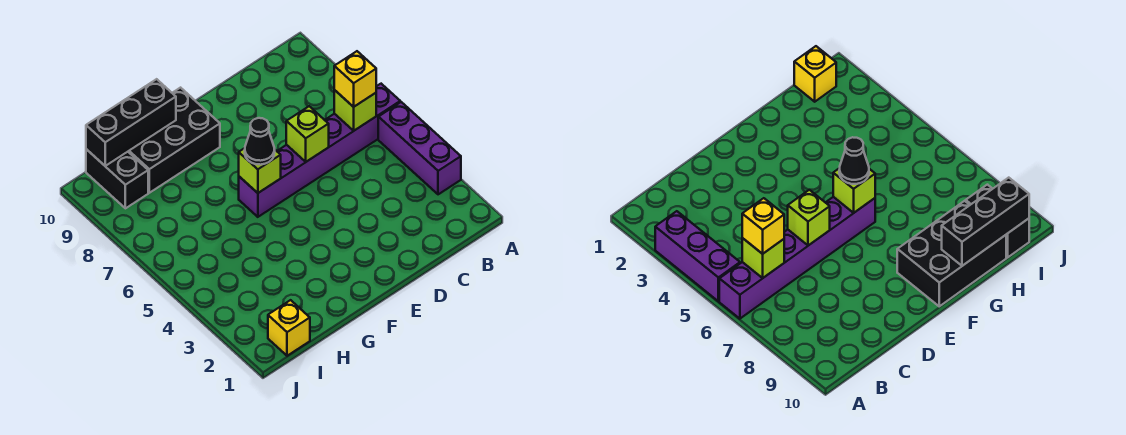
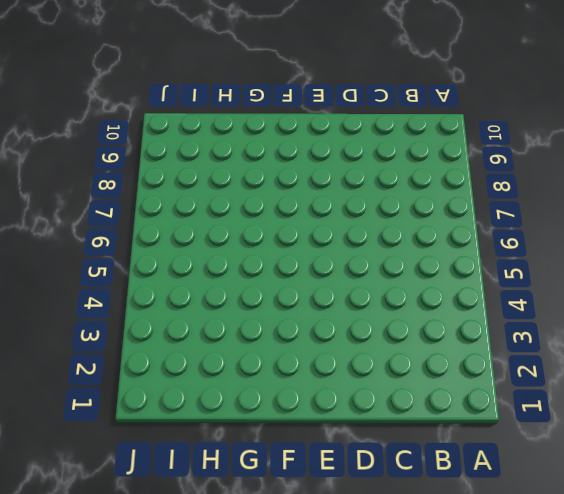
none -> purple 1x3 brick [378,102,461,194]
none -> purple 1x6 brick [239,84,400,217]

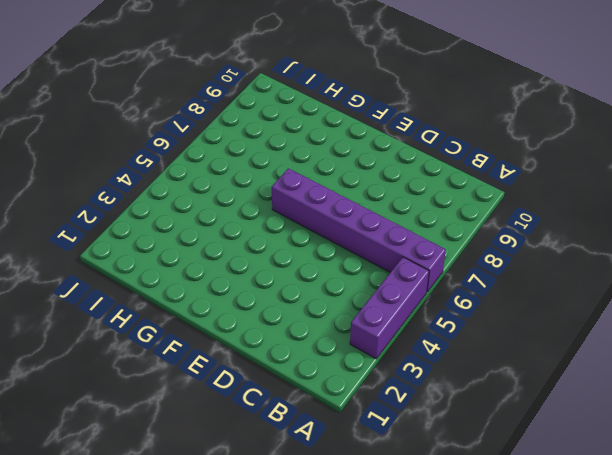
none -> black 2x3 brick [128,88,220,193]
none -> yellow 1x1 brick [268,300,310,356]

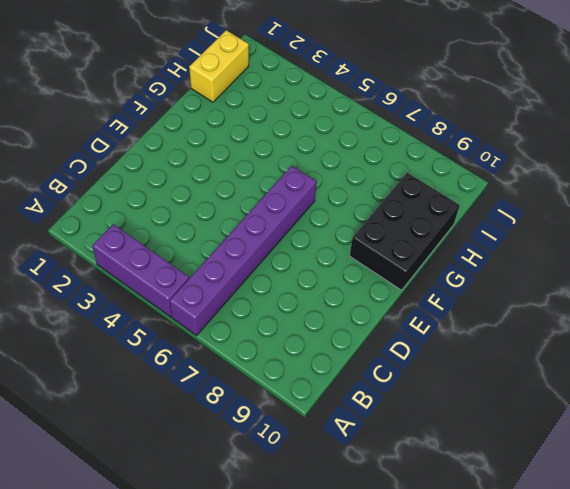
yellow 1x2 brick [189,30,249,102] -> yellow 1x1 brick [268,300,310,356]
none -> black 1x2 brick [86,149,148,208]
none -> lime 1x1 brick [334,90,376,131]

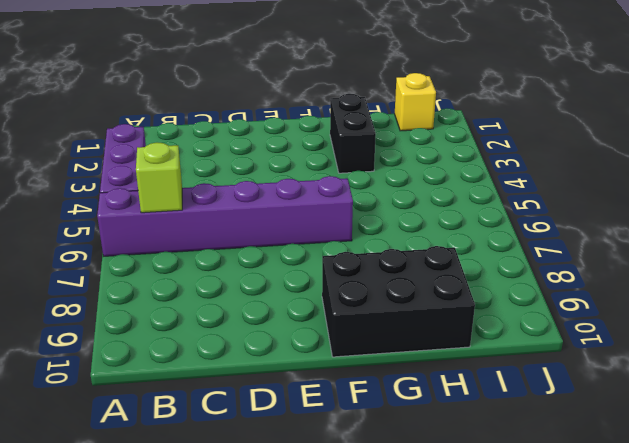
black 1x2 brick [330,94,376,173] -> black 1x2 brick moved to [86,149,148,208]
none -> lime 1x1 brick [286,106,329,162]
none -> lime 1x1 brick [239,148,281,193]

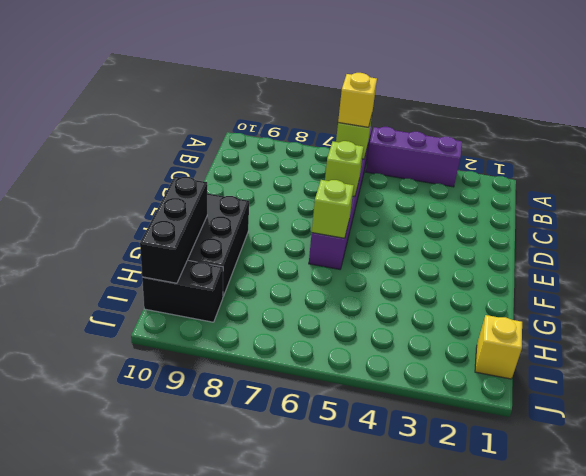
none -> black 1x1 cone [245,118,275,165]

